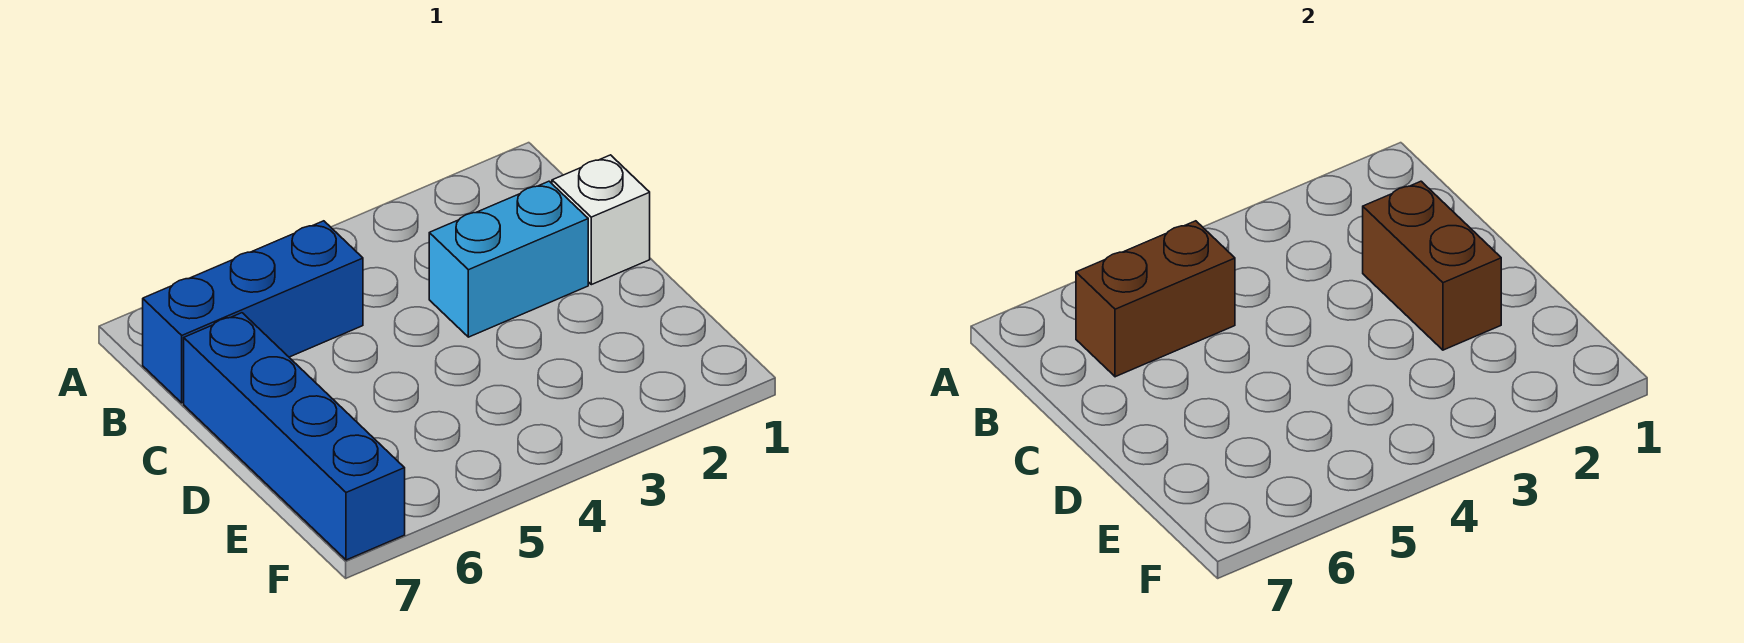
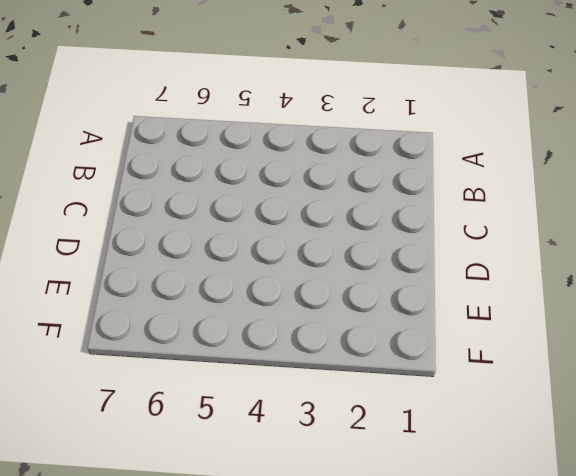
none -> blue 1x3 brick [143,221,363,403]
none -> white 1x1 brick [552,155,650,285]

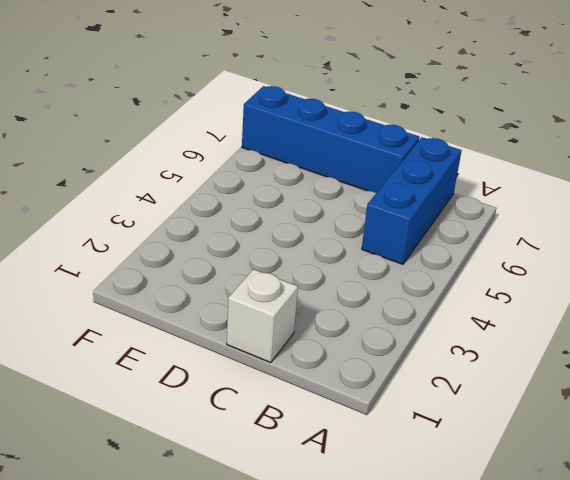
none -> cyan 1x2 brick [429,181,588,337]
none -> brown 1x2 brick [1076,221,1235,377]

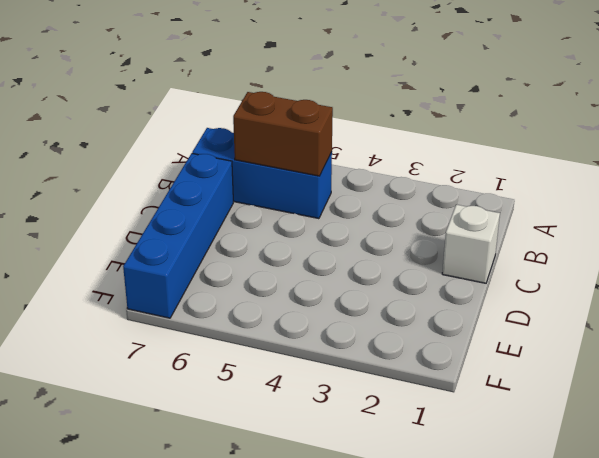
none -> cyan 1x2 brick [429,181,588,337]
none -> brown 1x2 brick [1363,181,1501,350]

